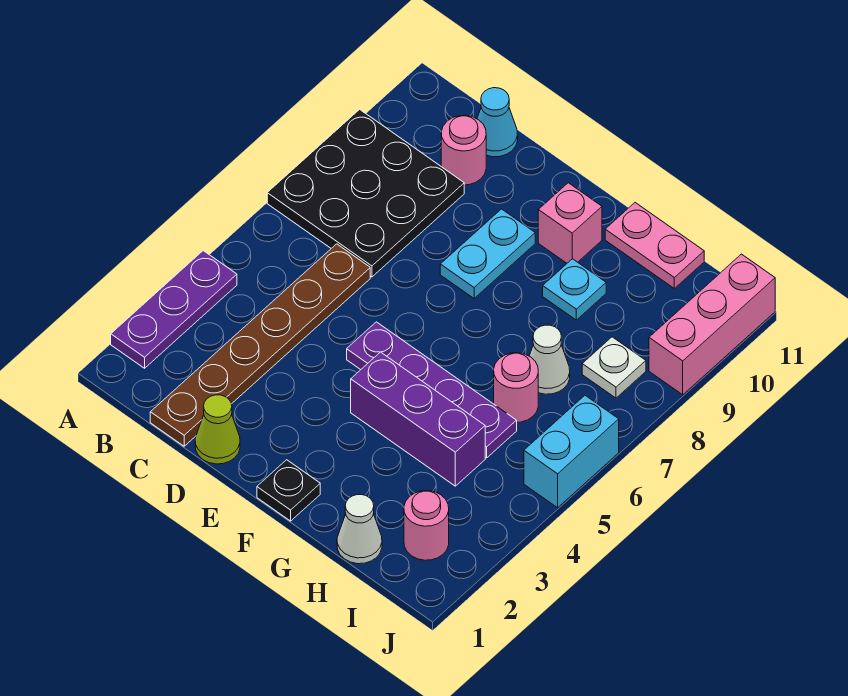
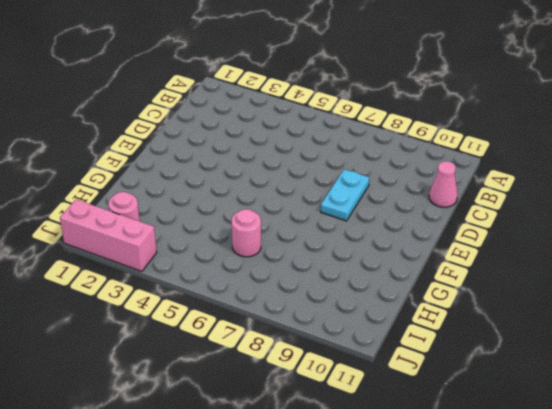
pink 1x1 cone [429,161,458,207] -> cyan 1x1 cone [477,88,518,157]
cyan 1x2 plate [321,169,369,221] -> cyan 1x2 plate turned to [440,209,535,298]
pink 1x3 brick [60,199,157,271] -> pink 1x3 brick moved to [649,254,775,395]
none -> purple 1x3 plate [111,251,237,368]
none -> black 3x3 plate [267,109,464,277]
none -> brown 1x6 plate [150,244,370,446]

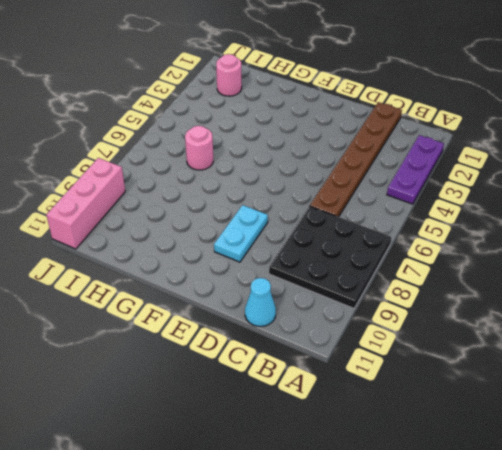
none -> pink 1x1 round brick [441,115,486,185]
none -> lime 1x1 cone [195,395,240,464]
none -> purple 1x4 plate [347,322,517,458]

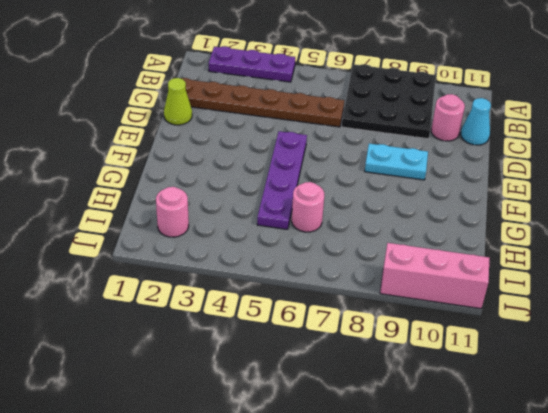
none -> black 1x1 plate [257,460,320,521]
none -> purple 1x3 brick [351,352,485,486]
none -> pink 1x1 brick [538,183,602,263]

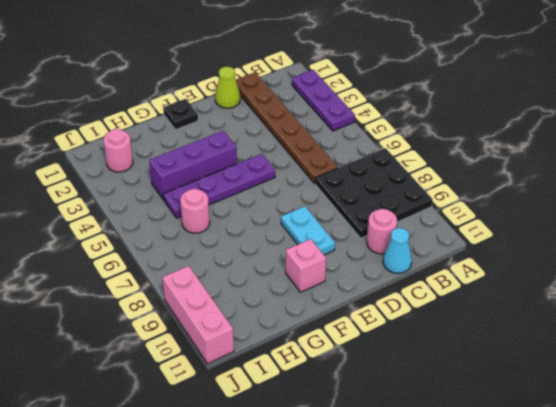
none -> cyan 1x1 plate [543,259,606,320]
none -> pink 1x2 plate [605,203,704,288]
none -> white 1x1 cone [337,495,382,564]

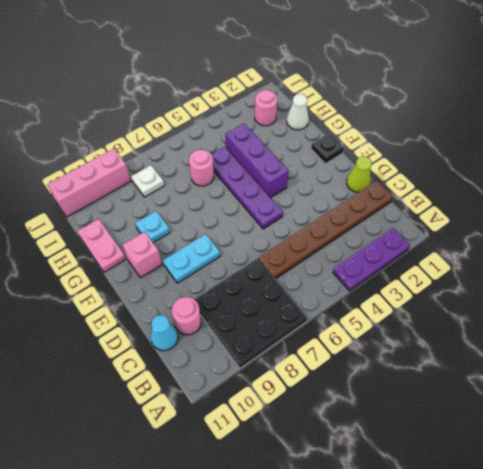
none -> white 1x1 cone [530,325,570,394]
none -> cyan 1x2 brick [524,396,619,508]

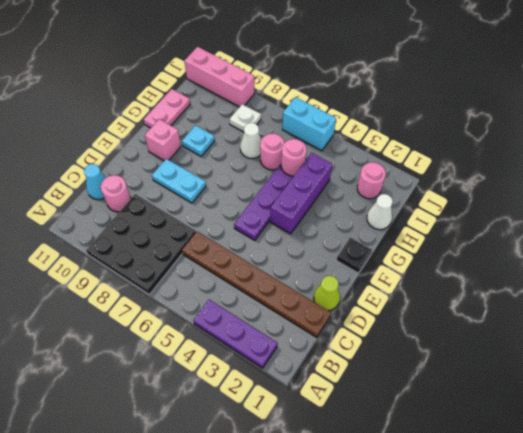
pink 1x1 round brick [281,139,306,176] -> none

